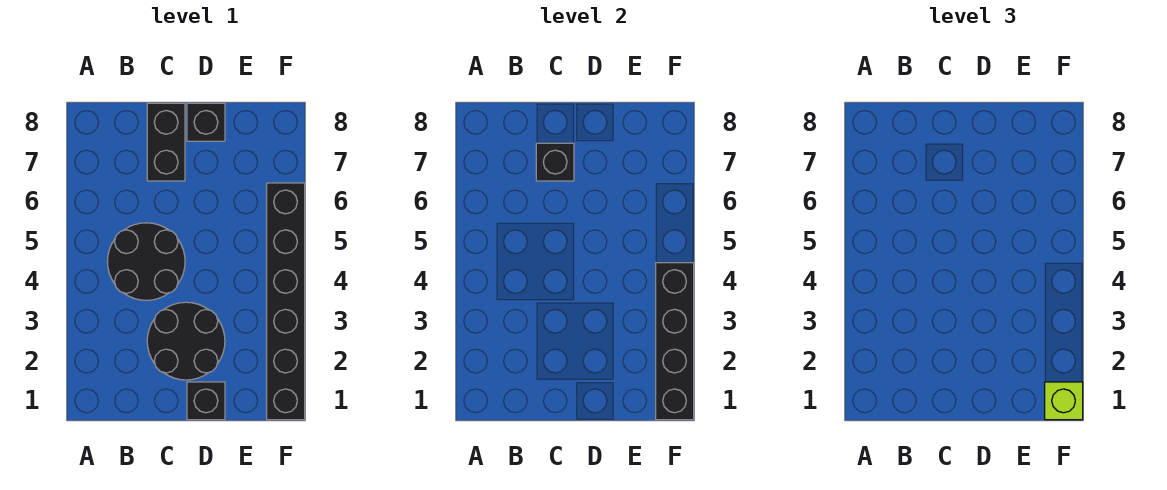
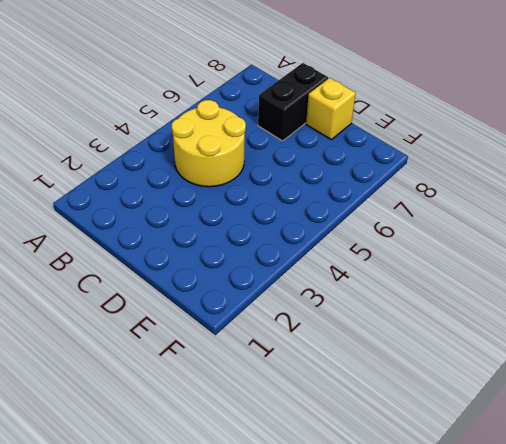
yellow 2x2 round brick [172,100,246,187] -> black 2x2 round brick [107,223,185,300]
yellow 1x1 brick [306,78,356,140] -> black 1x1 brick [187,103,225,141]
none -> black 2x2 round brick [147,302,225,380]
none -> black 1x1 brick [187,382,225,420]

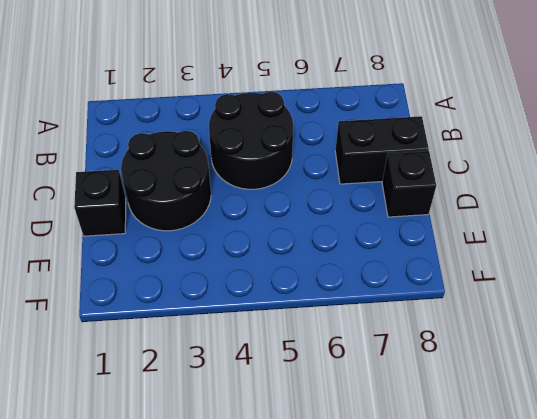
none -> black 1x6 brick [267,183,305,420]
none -> black 1x1 brick [536,143,574,181]

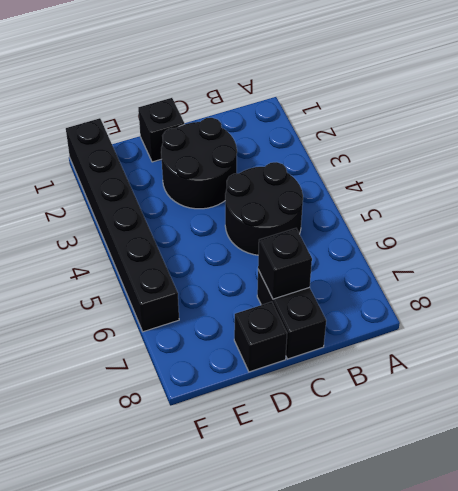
none -> black 1x4 brick [656,263,694,420]
none -> lime 1x1 brick [1045,382,1083,420]

